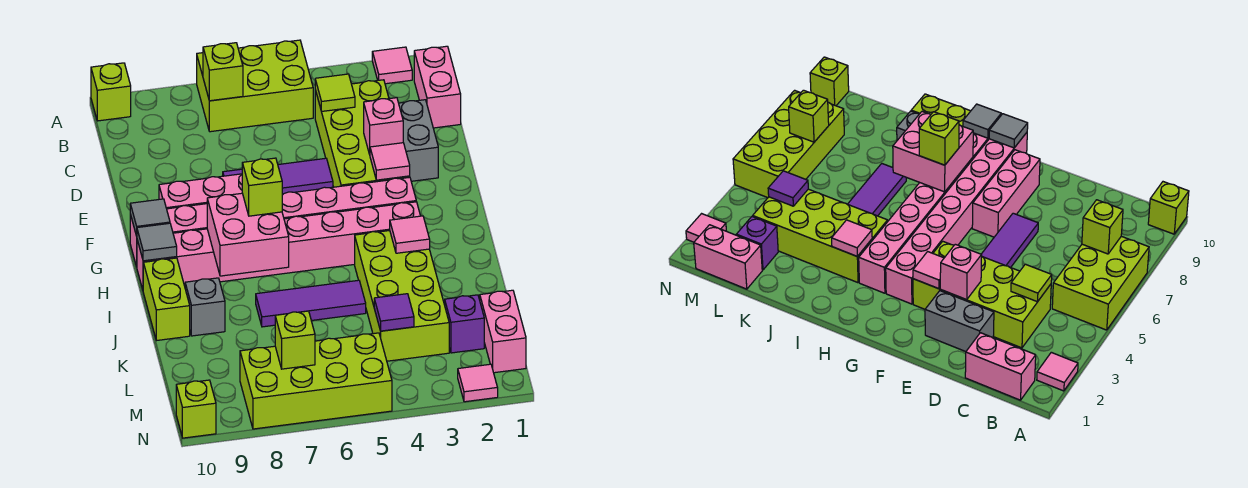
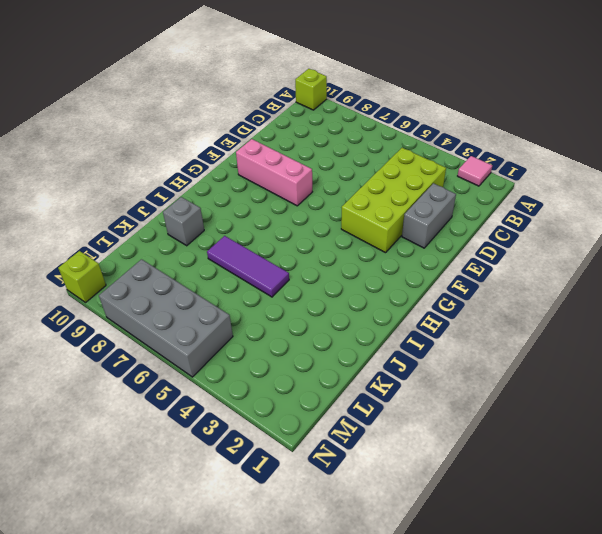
grey 2x4 brick [99,259,233,377] -> lime 2x4 brick [240,333,392,429]
none -> lime 2x3 brick [197,40,313,132]
none -> pink 1x2 brick [414,46,461,128]
none -> purple 1x3 tile [223,158,333,194]
none -> pink 1x8 brick [130,177,416,267]

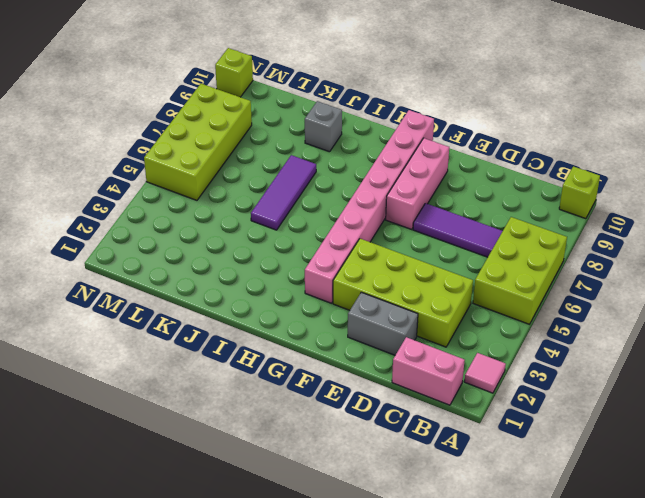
purple 1x3 tile [413,203,503,257] -> purple 1x3 tile turned to [223,158,333,194]
none -> pink 1x8 brick [137,202,420,289]
none -> lime 2x4 brick [355,231,449,361]
none -> lime 1x2 brick [143,258,190,341]
none -> pink 1x2 brick [480,290,526,373]

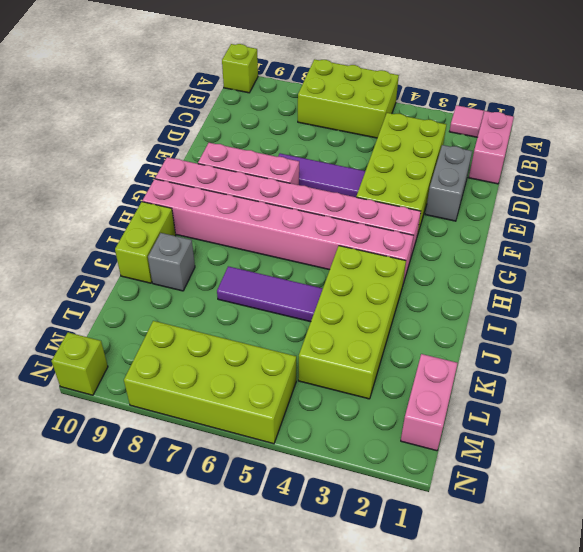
none -> purple 1x1 brick [445,295,484,353]
none -> pink 1x1 tile [458,364,498,402]
none -> lime 1x1 brick [203,43,243,101]
none -> lime 1x1 tile [315,74,355,112]

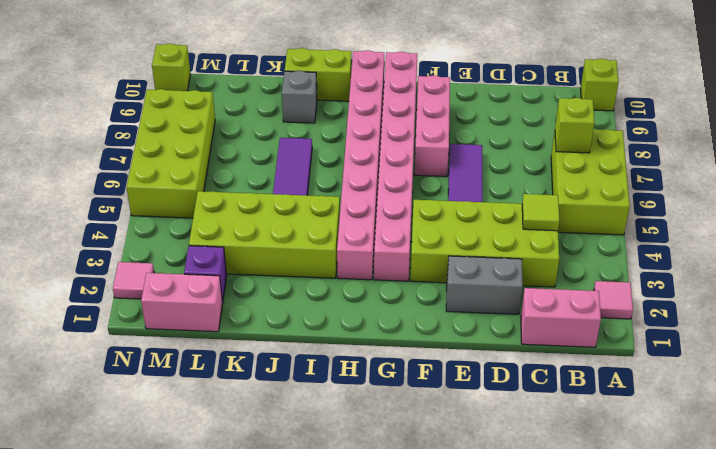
none -> pink 1x1 brick [364,98,403,154]
none -> pink 1x1 tile [370,143,410,180]
none -> grey 1x1 tile [130,199,170,236]
none -> pink 2x2 brick [207,193,289,276]

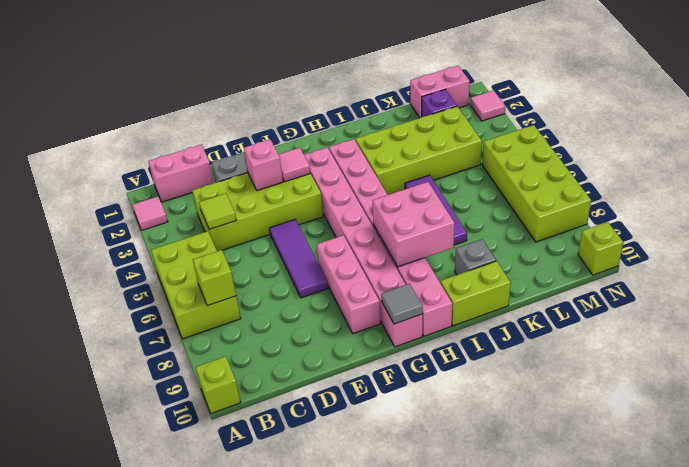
none -> grey 1x1 tile [137,223,177,261]
none -> pink 1x1 tile [390,216,430,253]
none -> purple 1x1 tile [374,294,414,331]
none -> lime 1x1 brick [275,311,315,369]

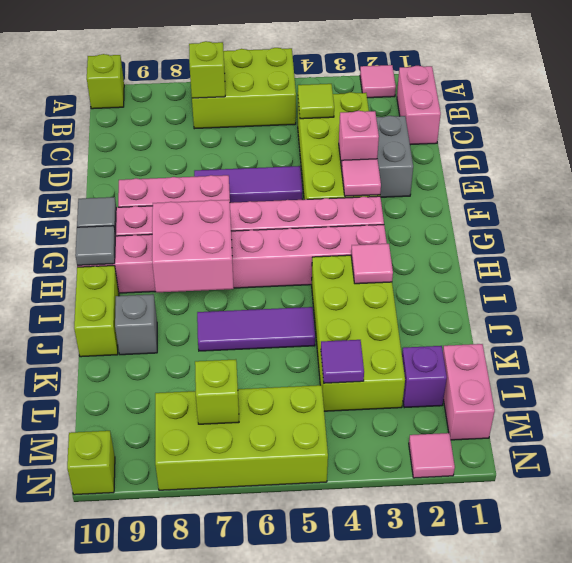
none -> lime 1x1 brick [242,158,282,216]

